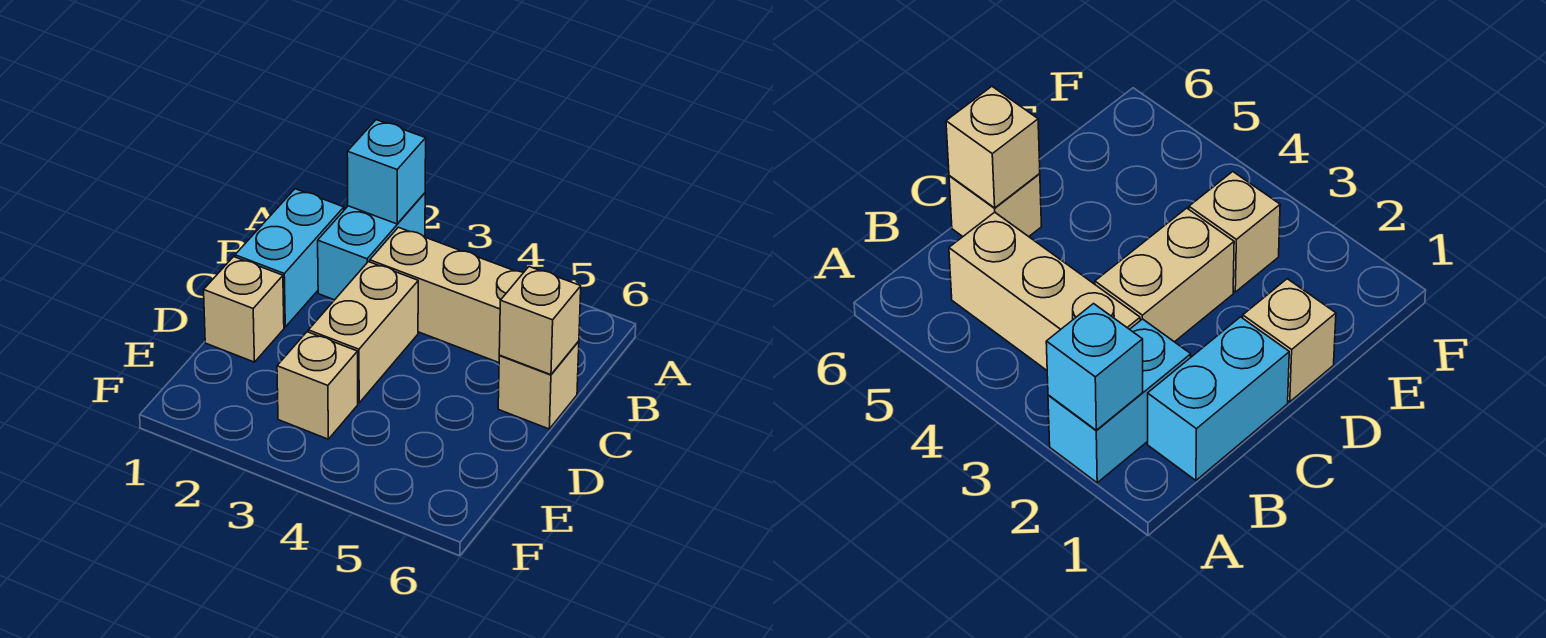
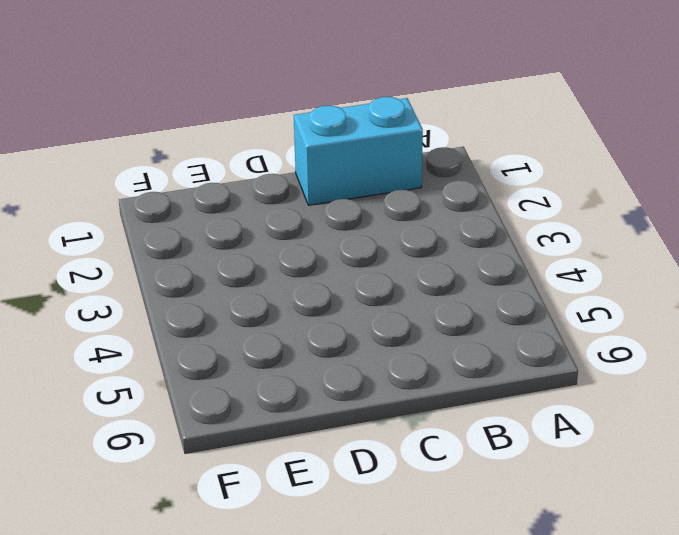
none -> cyan 1x2 brick [318,193,425,300]
none -> tan 1x3 brick [370,227,524,363]

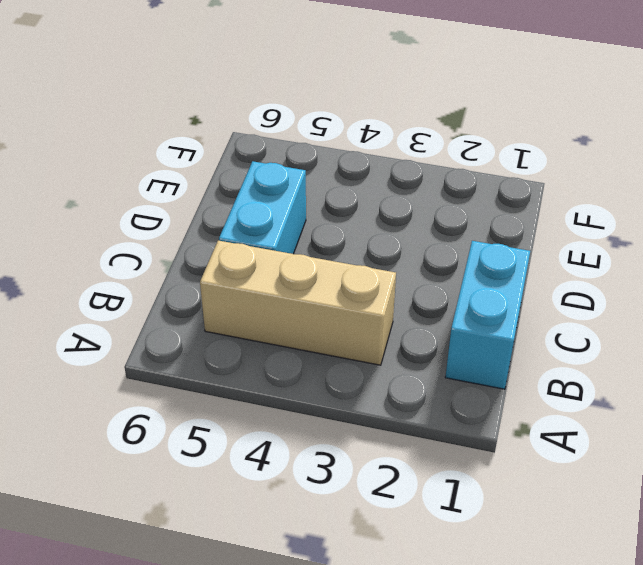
cyan 1x2 brick [219,161,306,254] -> cyan 1x2 brick moved to [318,193,425,300]
none -> tan 1x2 brick [308,262,418,403]
none -> tan 1x1 brick [498,341,579,429]

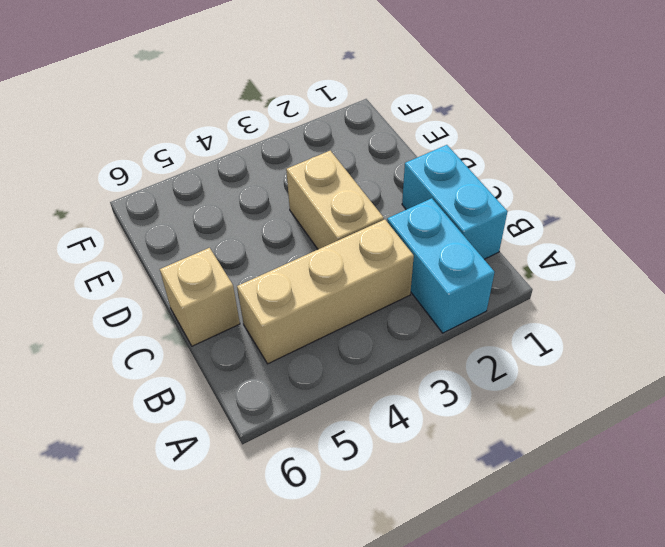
none -> tan 1x1 brick [204,257,284,362]
none -> tan 1x1 brick [277,332,358,439]

